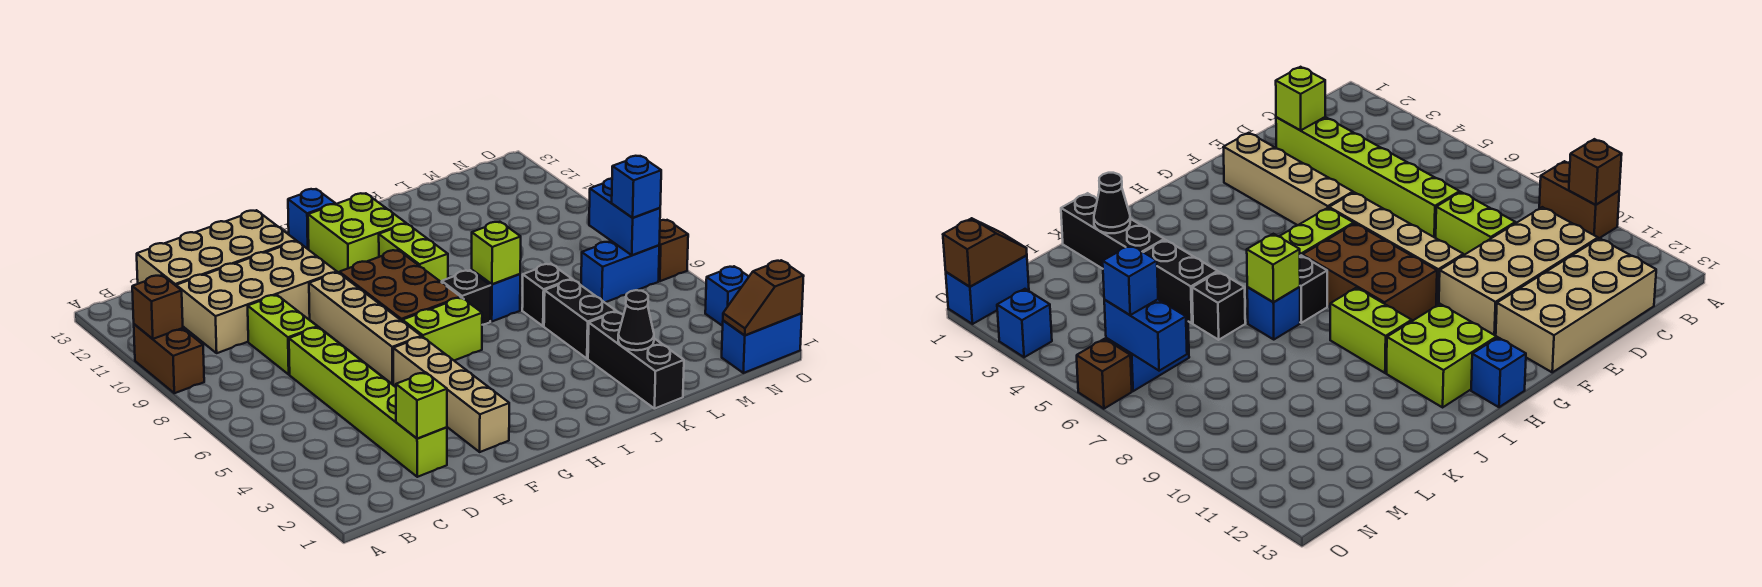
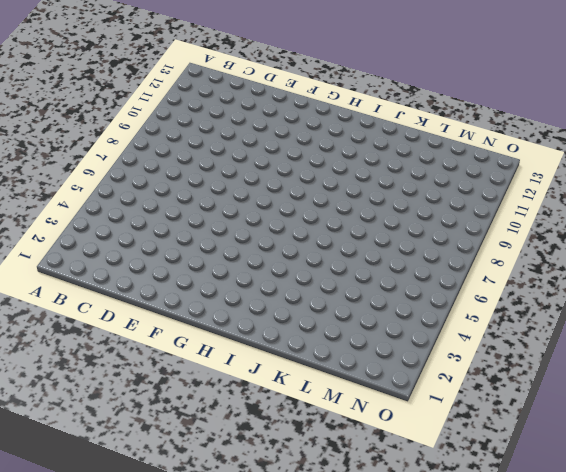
none -> brown 1x2 brick [134,324,204,393]
none -> tan 2x4 brick [176,241,337,353]
none -> tan 2x4 brick [137,210,296,286]

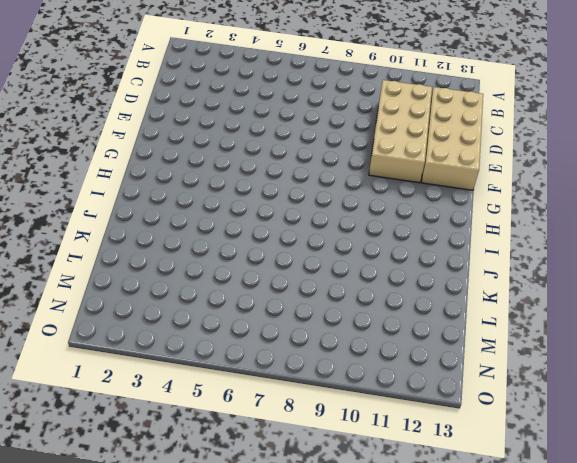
none -> brown 1x2 brick [134,324,204,393]
none -> lime 1x6 brick [289,327,447,477]
none -> lime 1x2 brick [248,295,317,374]

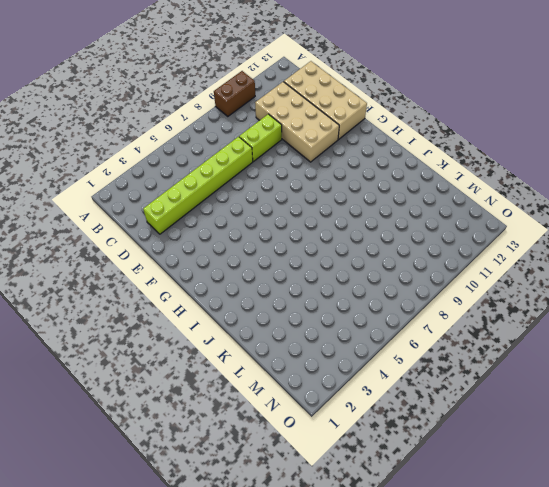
none -> tan 1x4 brick [393,337,509,452]
none -> tan 1x4 brick [309,272,421,384]
none -> lime 1x2 brick [402,298,482,360]

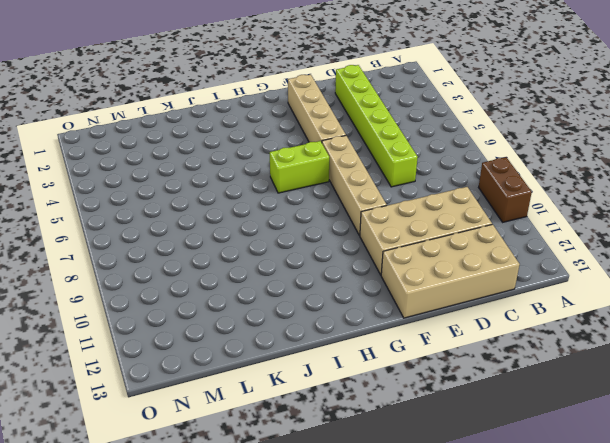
none -> lime 1x2 brick [248,295,317,374]
none -> brown 2x3 brick [339,250,461,321]
none -> lime 2x2 brick [308,193,406,273]

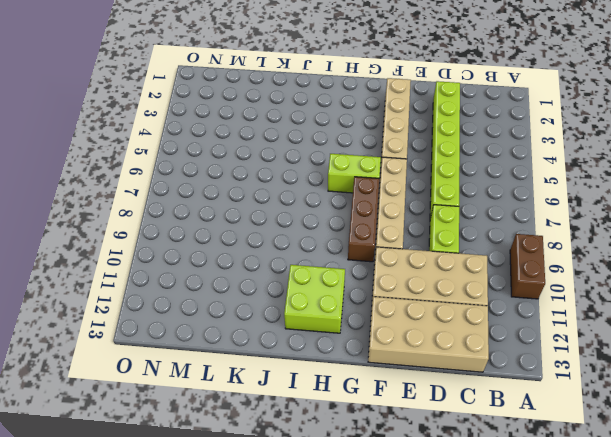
brown 1x3 brick [348,177,379,262] -> brown 2x3 brick [339,250,461,321]
none -> blue 1x1 brick [288,189,335,250]
none -> black 1x1 brick [442,270,491,325]
none -> lime 1x2 brick [379,224,448,282]

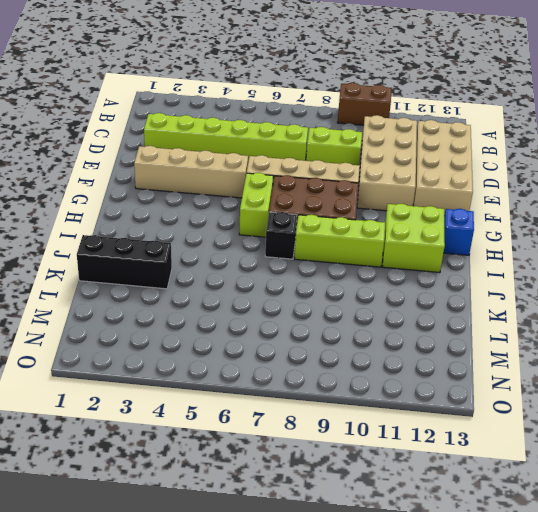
lime 1x3 brick [294,215,385,267] -> lime 1x2 brick [379,224,448,282]
none -> blue 1x1 brick [472,270,520,321]
none -> black 1x2 brick [544,280,616,359]
none -> black 1x1 brick [522,264,572,326]

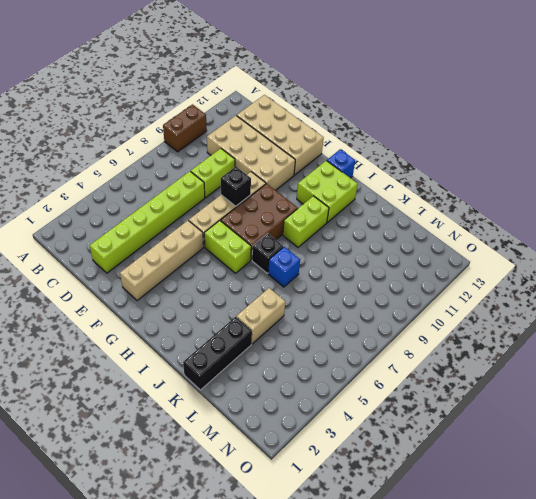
black 1x1 brick [221,167,251,206] -> black 1x1 brick moved to [522,264,572,326]
tan 1x2 brick [236,288,285,344] -> black 1x2 brick [544,280,616,359]
none -> blue 1x2 brick [581,241,659,302]
none -> blue 1x2 brick [722,313,802,373]
none -> blue 1x1 brick [705,266,749,326]

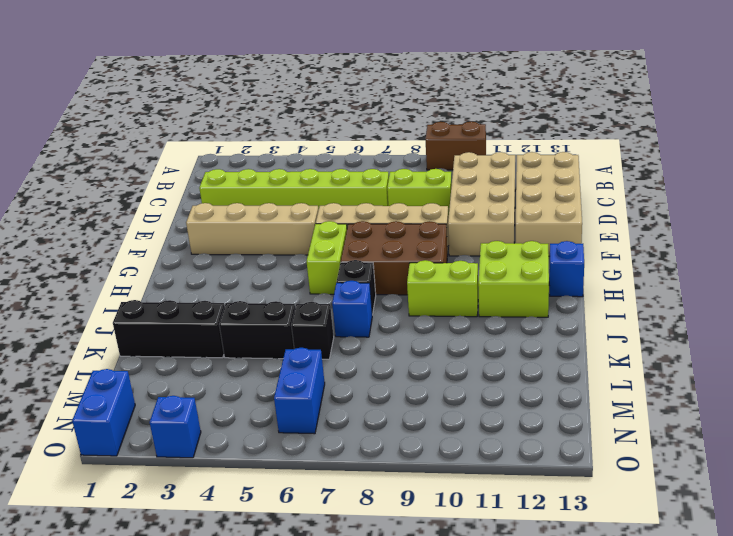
none -> brown 1x1 brick [659,220,688,281]
none -> brown 1x1 brick [132,275,183,339]
none -> lime 1x1 brick [396,373,447,439]

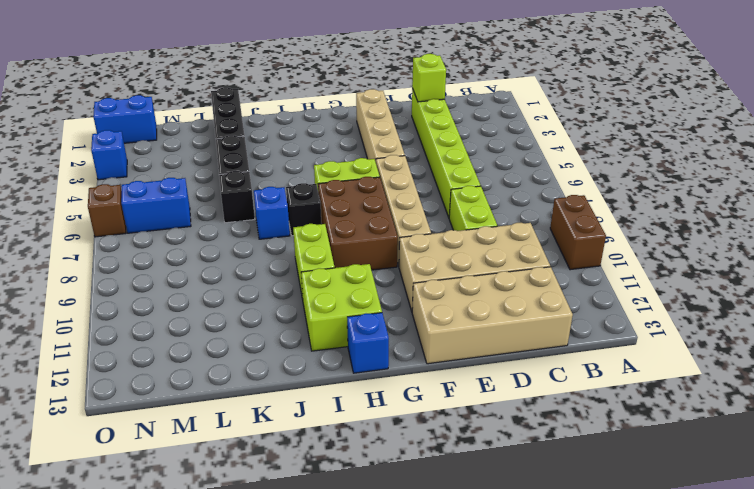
none -> brown 1x1 brick [132,275,183,339]
none -> lime 1x1 brick [472,222,521,284]
none -> black 1x1 cone [618,290,654,350]

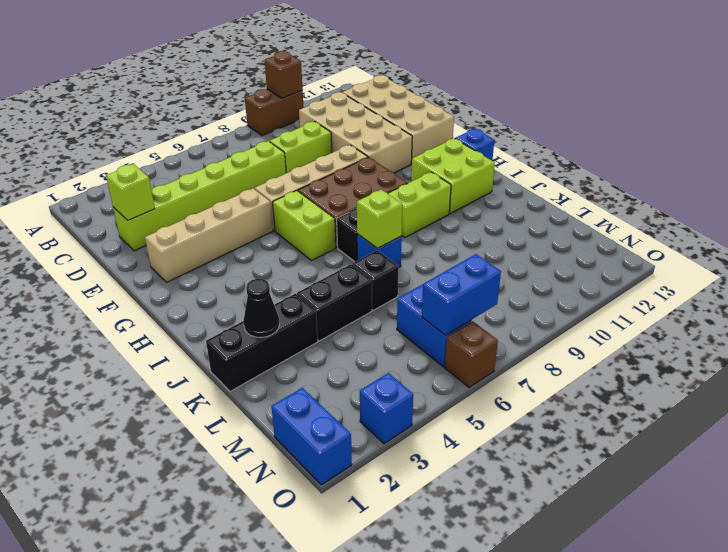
none -> brown 1x2 slope [723,260,804,335]
none -> blue 1x1 brick [612,156,661,218]

